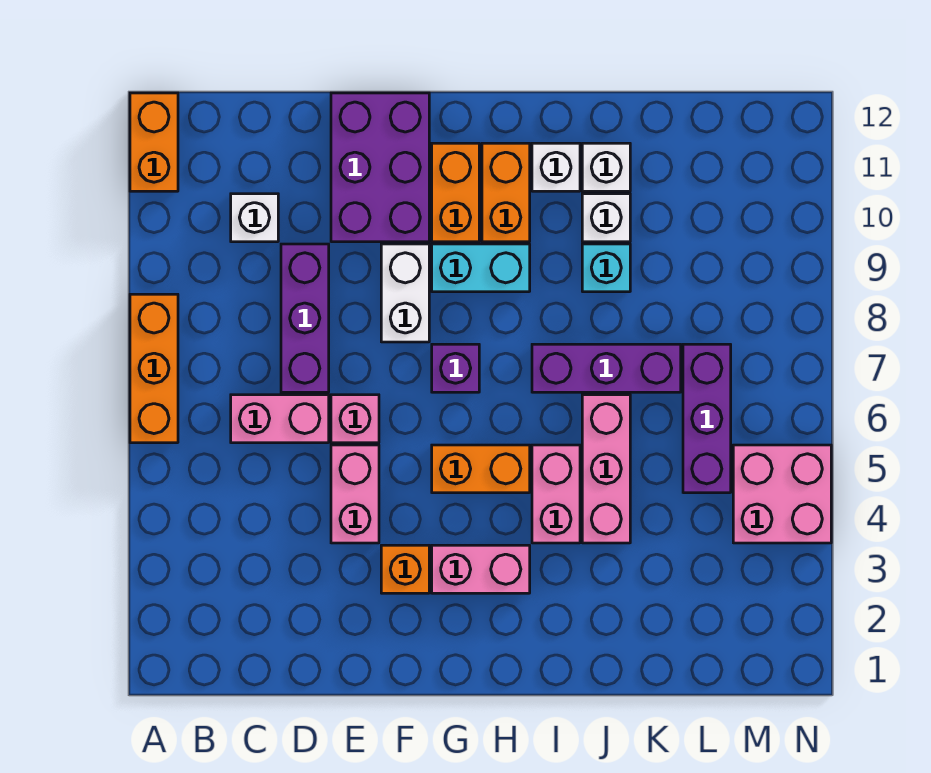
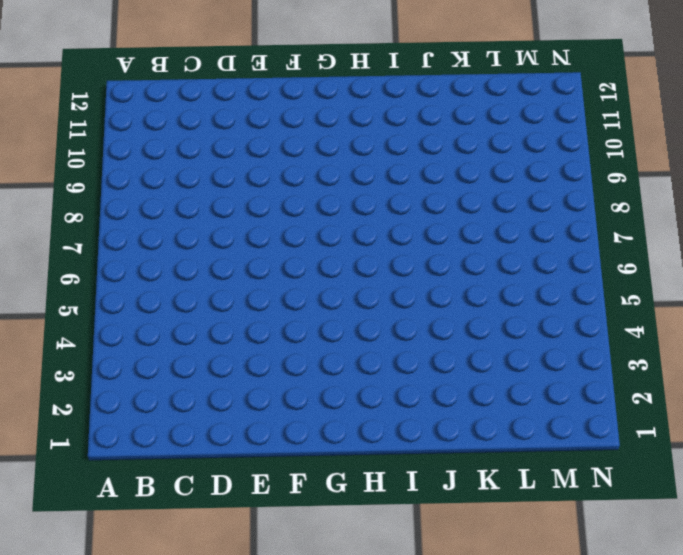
none -> orange 1x3 brick [130,294,178,443]
none -> orange 1x2 brick [130,93,178,191]
none -> pink 1x2 brick [231,395,329,443]

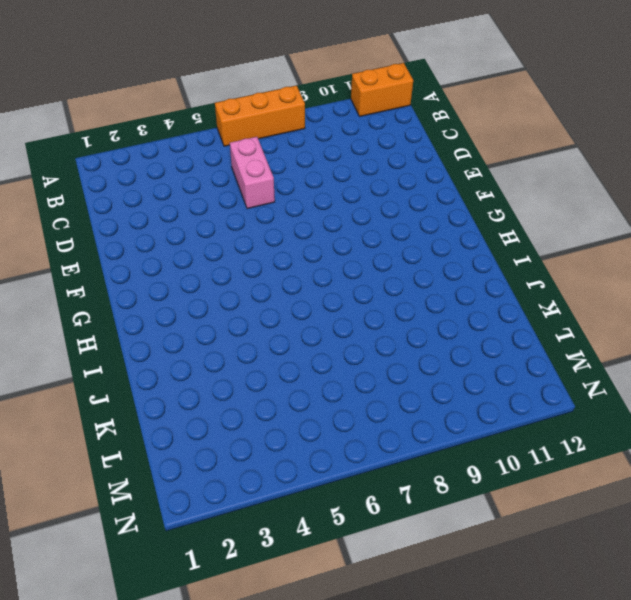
none -> white 1x1 brick [231,194,278,242]
none -> purple 1x3 brick [281,244,329,392]
none -> pink 1x2 brick [331,445,379,543]

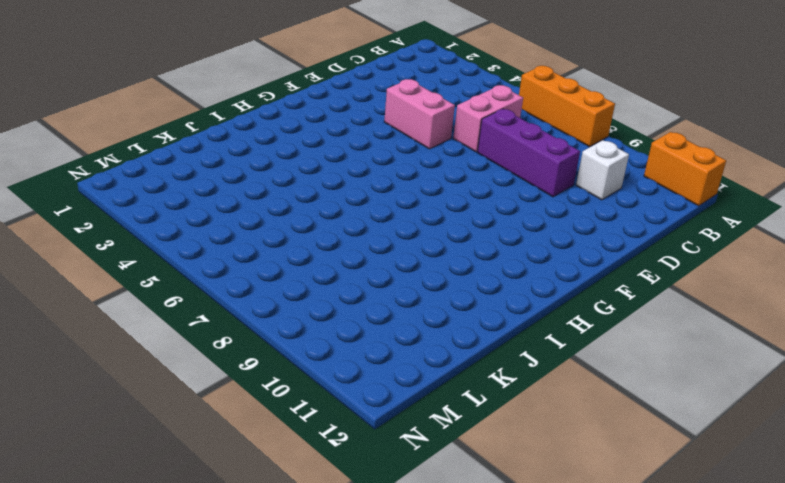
none -> pink 1x1 brick [331,395,379,443]
none -> purple 2x3 brick [331,93,429,242]
none -> orange 1x1 brick [381,545,429,593]

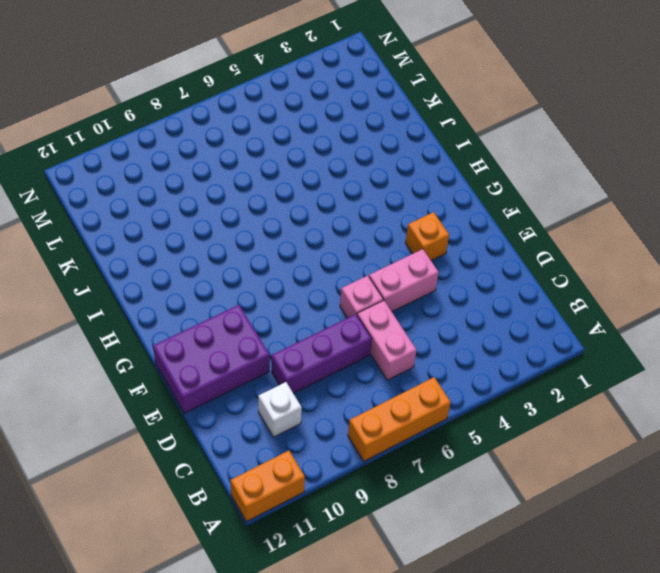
none -> white 1x2 brick [381,244,429,342]
none -> pink 1x2 brick [432,545,530,593]
none -> orange 1x2 brick [432,445,530,493]

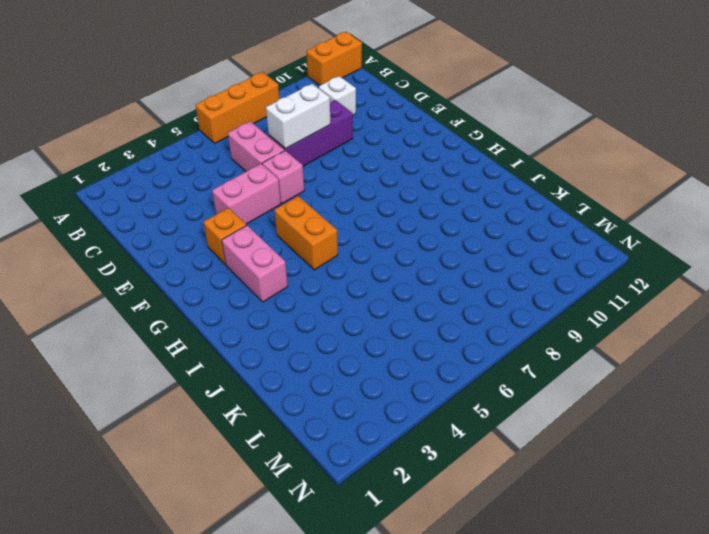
white 1x2 brick [266,84,330,149] -> white 1x2 brick moved to [381,244,429,342]
none -> purple 2x3 brick [331,93,429,242]
none -> purple 1x1 brick [432,344,479,392]
none -> cyan 1x2 brick [432,244,530,292]

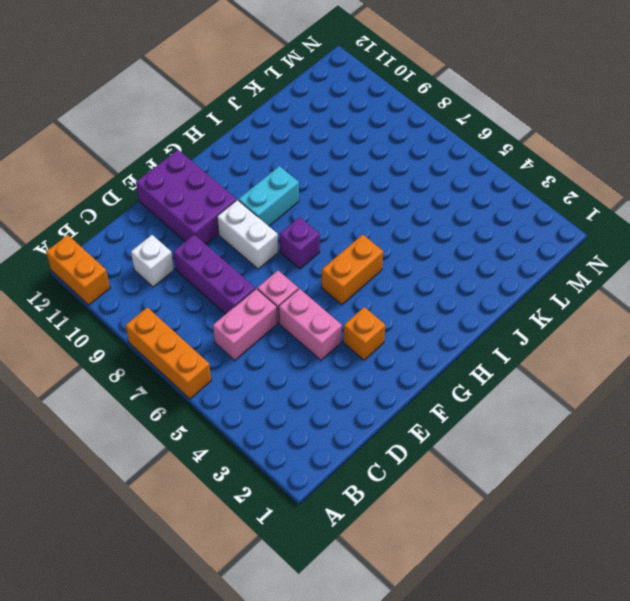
none -> pink 1x2 brick [432,545,530,593]
none -> orange 1x2 brick [432,143,479,242]
none -> orange 1x2 brick [482,143,530,242]

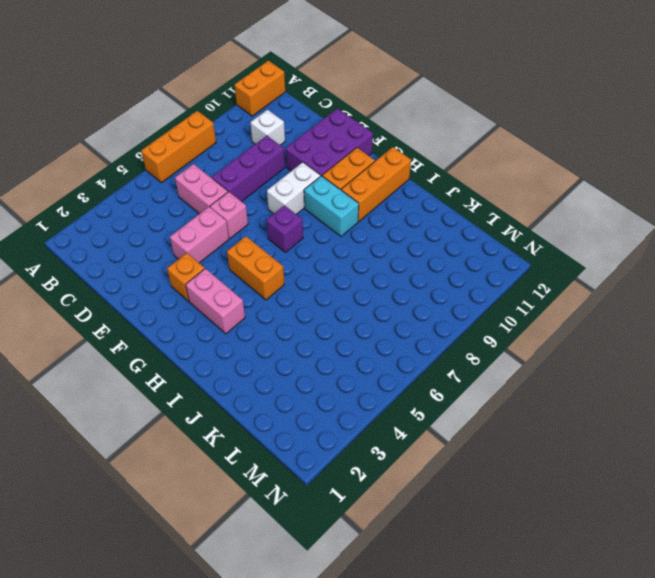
orange 1x3 brick [341,147,411,222] -> orange 1x2 brick [482,143,530,242]
none -> pink 1x2 brick [532,445,580,543]
none -> purple 1x3 brick [532,344,681,392]
none -> white 1x1 brick [532,143,580,191]

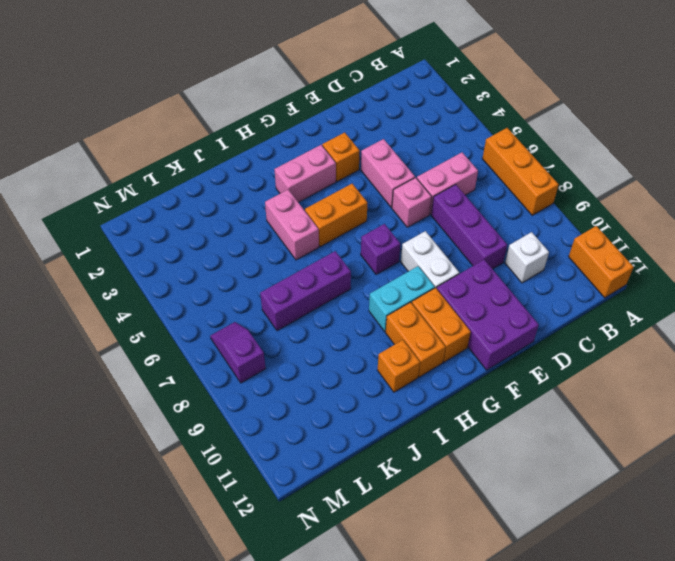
orange 1x1 brick [378,340,420,392] -> white 1x1 brick [532,143,580,191]
purple 1x2 slope [210,322,266,383] -> none
none -> pink 1x3 brick [582,395,630,543]
none -> cyan 1x1 brick [582,244,630,292]
none -> white 1x1 brick [582,194,630,242]

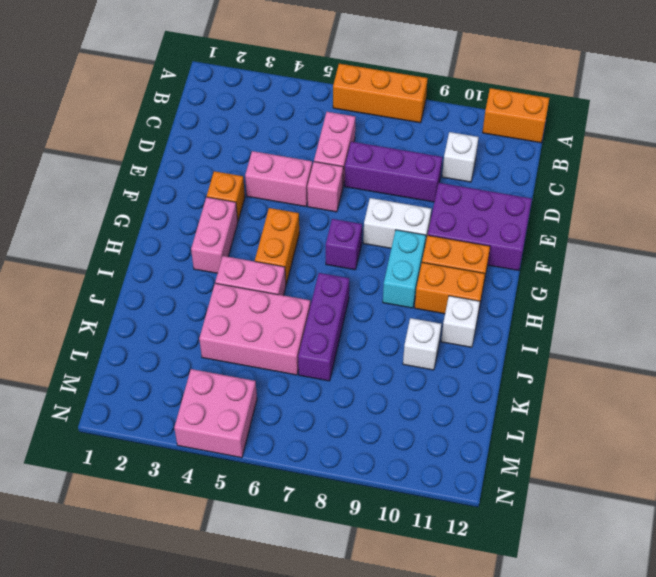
pink 2x3 brick [199,283,310,375] -> pink 1x3 brick [582,395,630,543]
none -> cyan 1x1 brick [582,244,630,292]
none -> white 1x1 brick [582,143,630,191]
none -> purple 1x3 brick [683,344,731,493]

